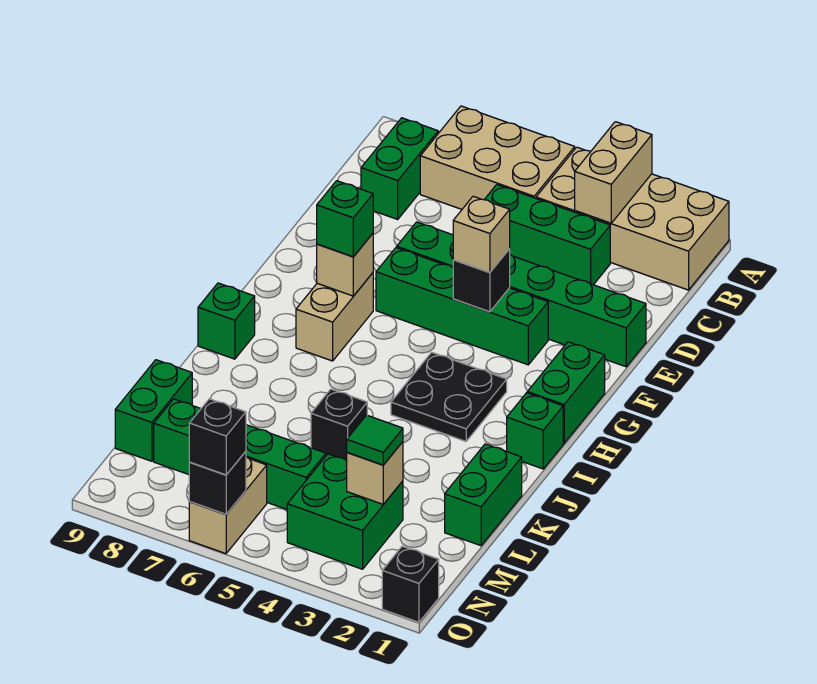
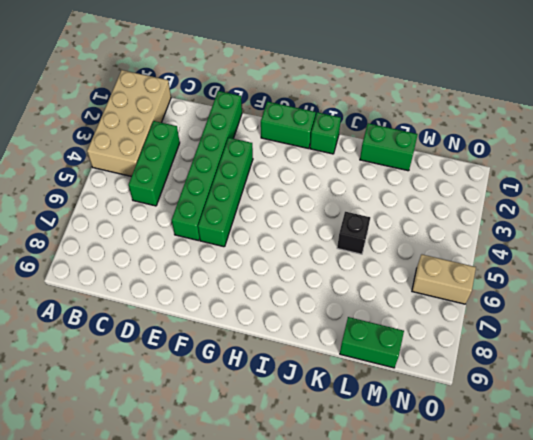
none -> tan 2x3 brick [420,106,575,209]
none -> green 1x2 brick [361,118,438,219]
none -> tan 1x2 brick [296,273,373,361]

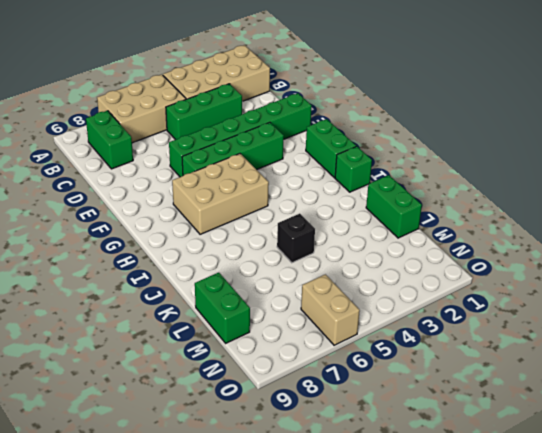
tan 2x3 brick [172,154,269,234] -> tan 1x2 brick [296,273,373,361]
none -> black 2x2 plate [391,352,507,441]
none -> green 1x1 brick [198,283,255,359]
none -> green 2x2 brick [287,454,403,569]

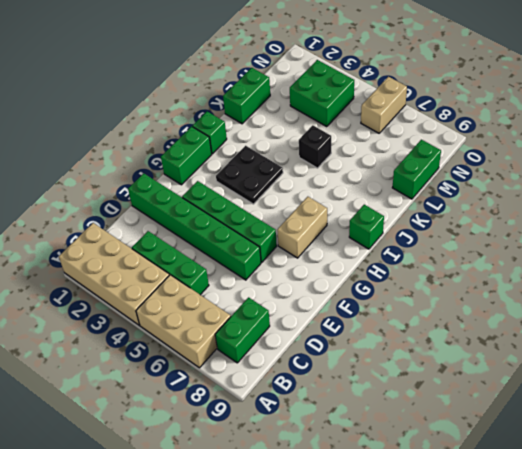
none -> green 1x4 brick [154,399,326,509]
none -> black 1x1 brick [382,546,439,622]
none -> tan 1x2 brick [575,122,652,223]

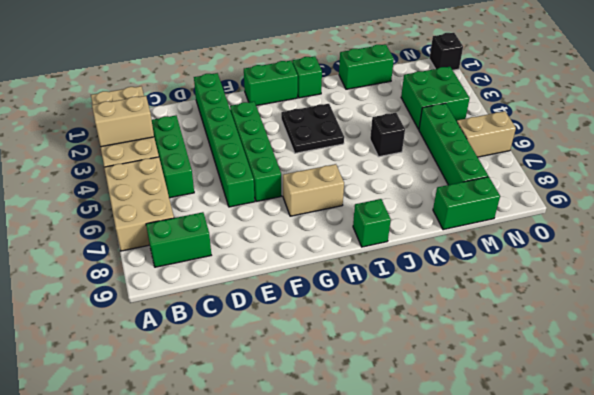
none -> black 1x1 brick [453,249,510,312]
none -> tan 1x1 brick [317,234,373,296]
none -> tan 1x1 brick [347,442,403,504]

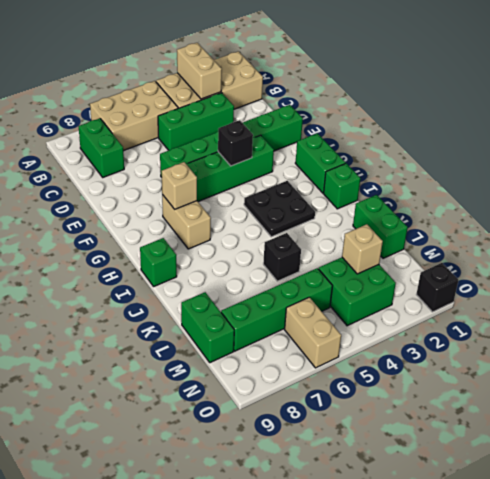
none -> black 1x1 brick [189,451,246,514]
none -> tan 1x1 brick [453,196,510,273]
none -> green 1x1 brick [317,181,373,257]

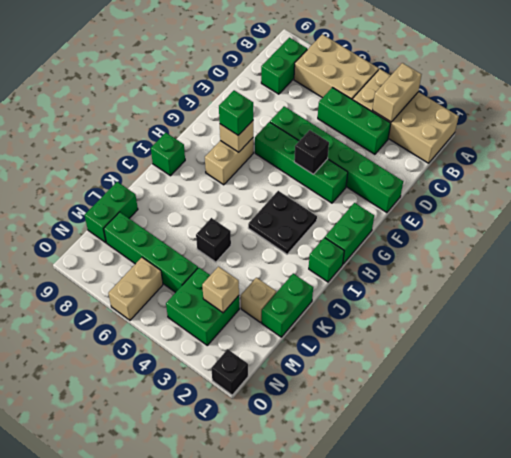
tan 1x1 brick [241,278,276,323] -> tan 1x1 brick moved to [453,196,510,273]
none -> black 1x1 brick [189,451,246,514]
none -> green 1x1 tile [347,415,403,465]
none -> black 1x1 brick [189,399,246,475]

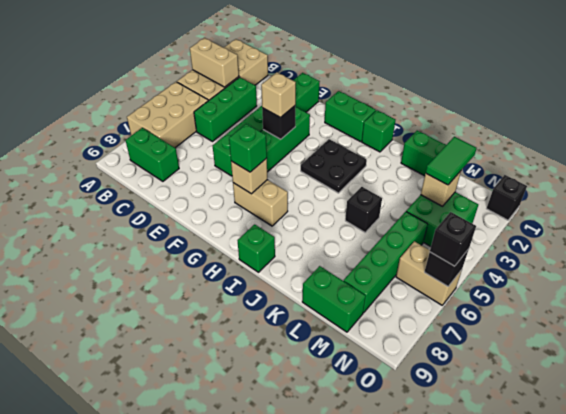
green 1x2 tile [426,137,477,185] -> green 1x1 tile [347,415,403,465]

